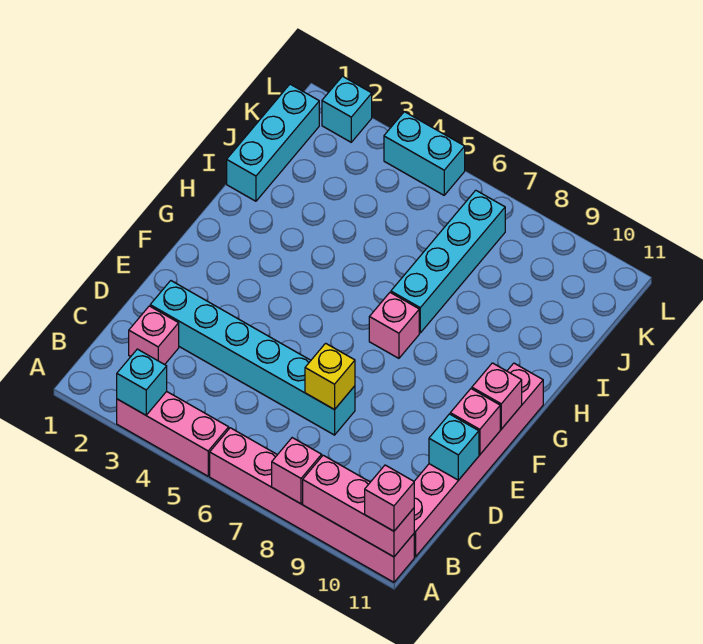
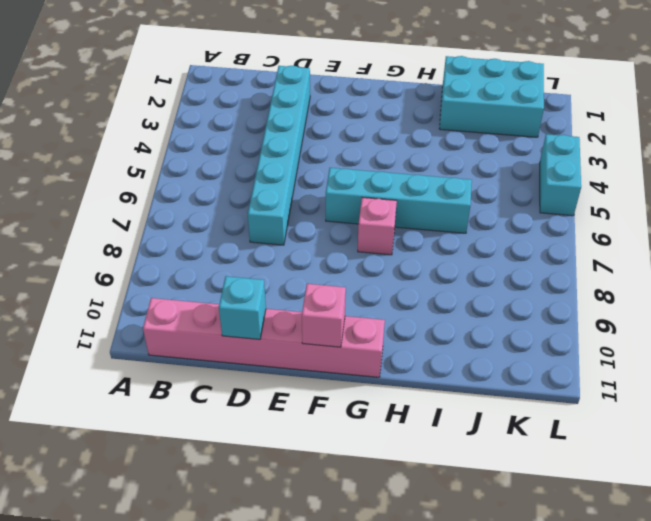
cyan 1x4 brick [326,168,472,233] -> cyan 1x4 brick moved to [391,190,505,333]
cyan 2x3 brick [439,56,544,137] -> cyan 1x3 brick [227,84,319,201]
none -> pink 1x3 brick [117,392,229,476]
none -> pink 1x6 brick [210,428,414,582]
none -> pink 1x1 brick [129,306,179,365]

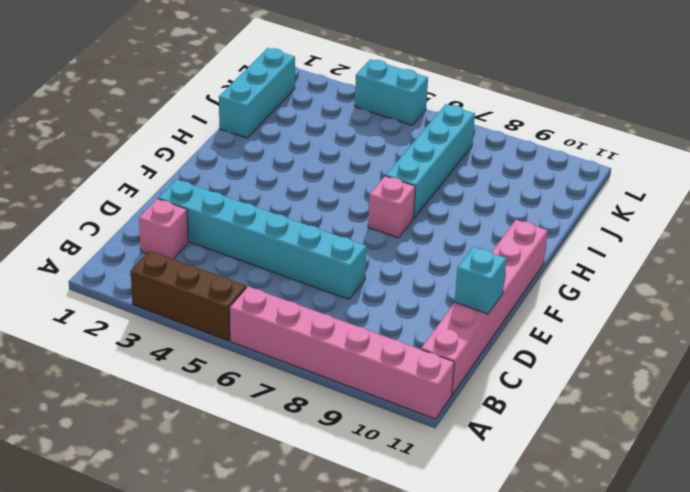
brown 1x3 brick [131,251,246,341] -> pink 1x3 brick [117,392,229,476]
none -> cyan 1x1 brick [322,76,372,142]
none -> cyan 1x1 brick [117,349,167,415]
none -> pink 1x1 brick [272,438,322,504]

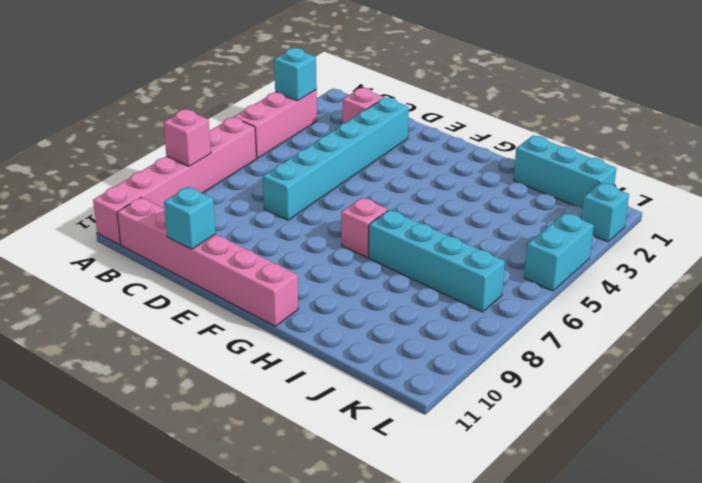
none -> pink 1x3 brick [303,455,414,557]
none -> yellow 1x1 brick [305,343,355,410]
none -> pink 1x1 brick [450,389,500,455]

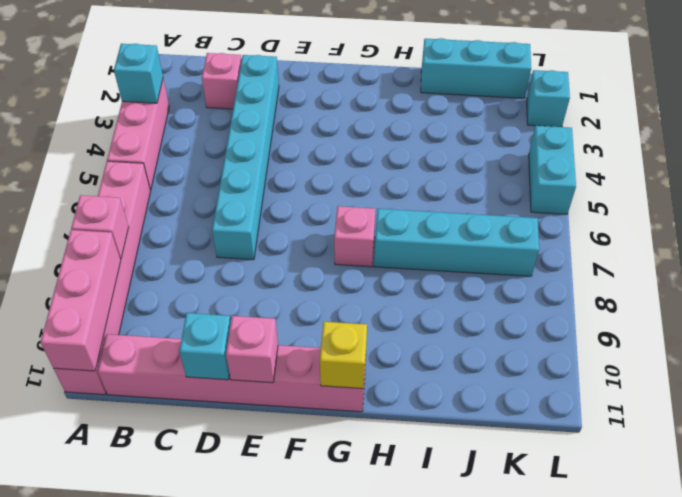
yellow 1x1 brick [320,322,367,389] -> yellow 1x1 brick moved to [305,343,355,410]
none -> pink 1x1 brick [472,363,522,429]
none -> pink 1x1 brick [365,465,414,531]

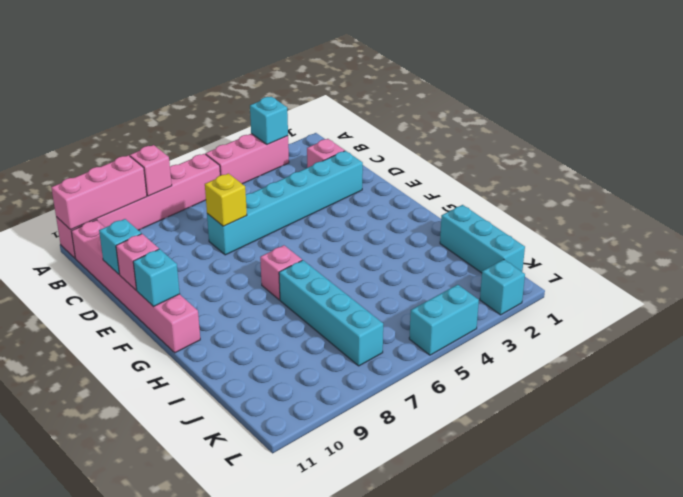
cyan 1x1 brick [133,249,180,307] -> pink 1x1 brick [472,363,522,429]
none -> pink 1x1 brick [365,465,414,531]

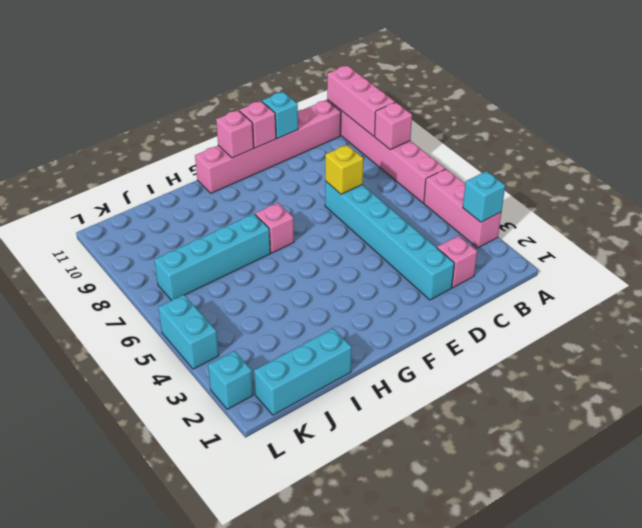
none -> pink 1x1 brick [365,465,414,531]

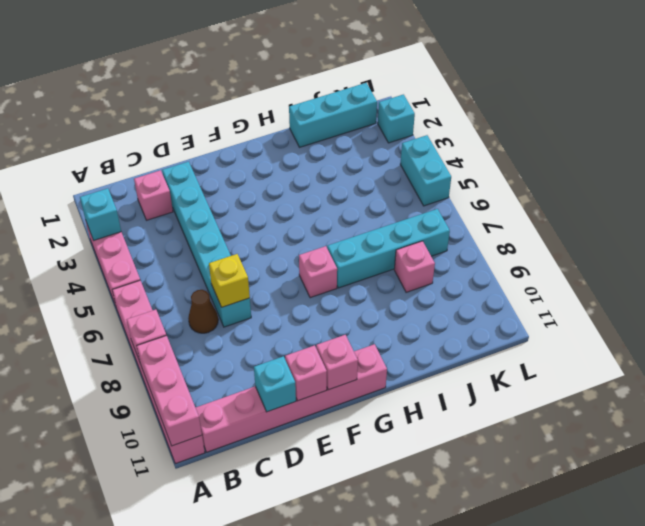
brown 1x1 cone [188,290,218,333] -> none
pink 1x1 brick [394,241,435,292] -> pink 1x1 brick moved to [365,465,414,531]

